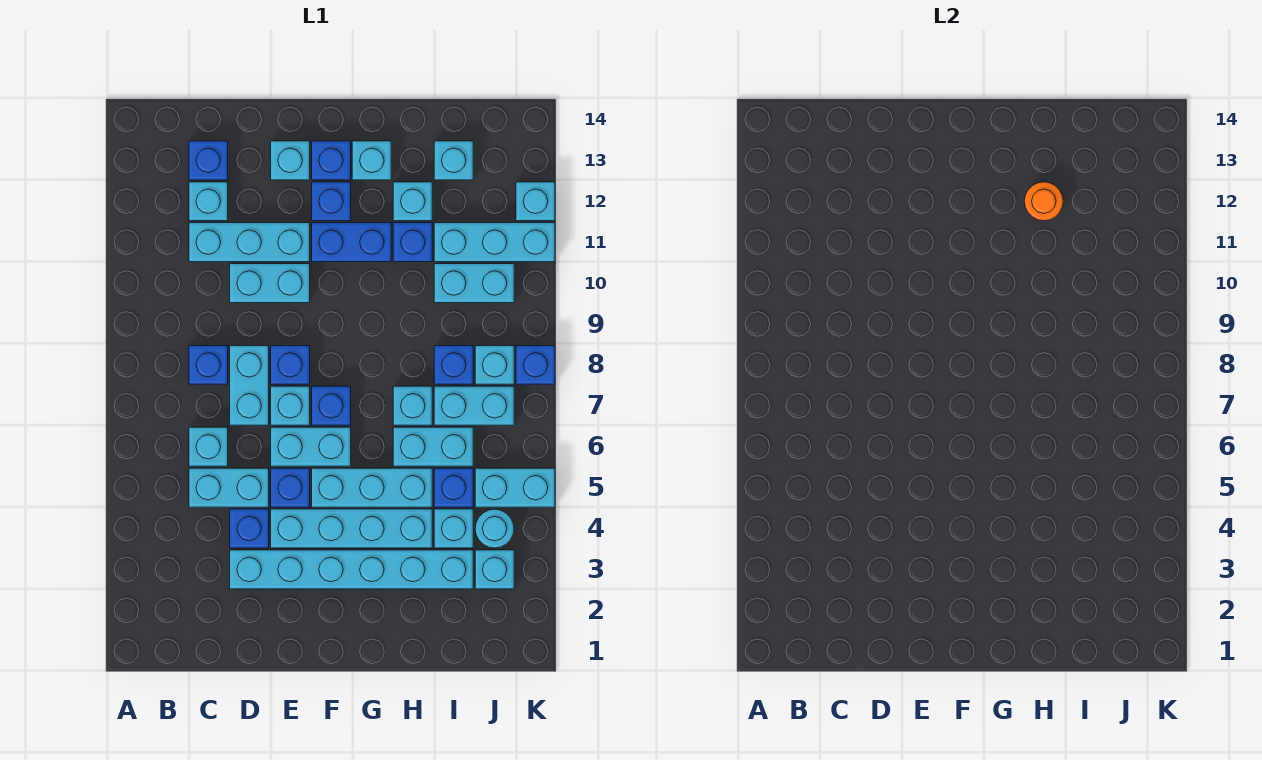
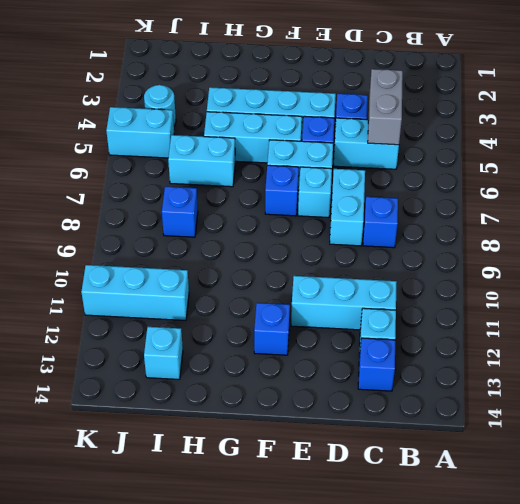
grey 1x2 brick [368,69,403,145] -> none
none -> cyan 1x1 brick [189,427,228,466]
none -> cyan 1x6 brick [230,550,473,589]
none -> cyan 1x2 brick [230,264,310,303]
none -> blue 1x1 brick [271,346,310,384]

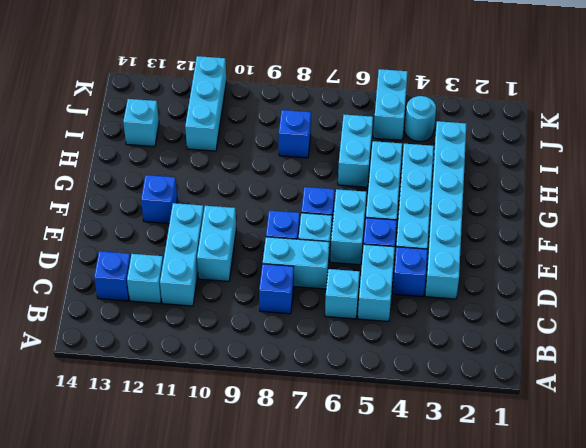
none -> cyan 1x1 brick [271,141,310,180]
none -> blue 1x2 brick [312,223,391,262]
none -> blue 1x1 brick [312,141,351,180]
none -> cyan 1x1 brick [352,141,391,180]

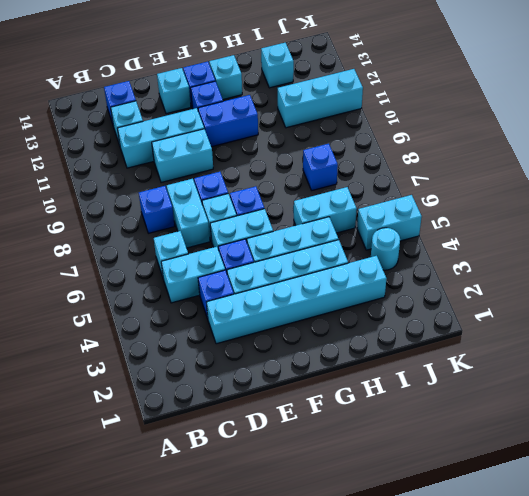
none -> cyan 1x1 brick [393,386,432,425]
none -> blue 1x1 brick [393,223,432,262]
none -> cyan 1x1 brick [393,182,432,221]
none -> cyan 1x1 brick [434,509,473,548]

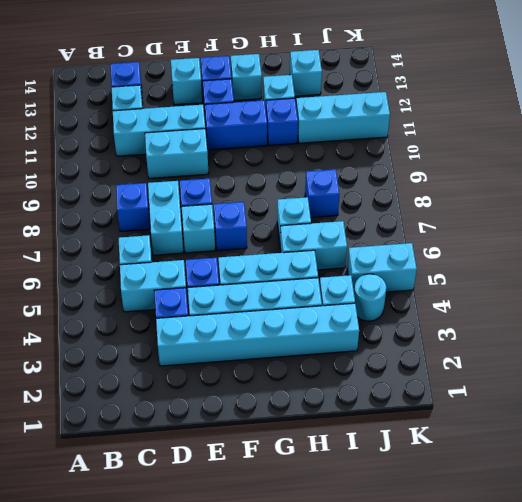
none -> cyan 1x2 brick [271,427,351,466]
none -> blue 1x1 brick [434,468,473,507]
none -> cyan 1x2 brick [434,386,514,425]
none -> cyan 1x2 brick [434,264,514,303]

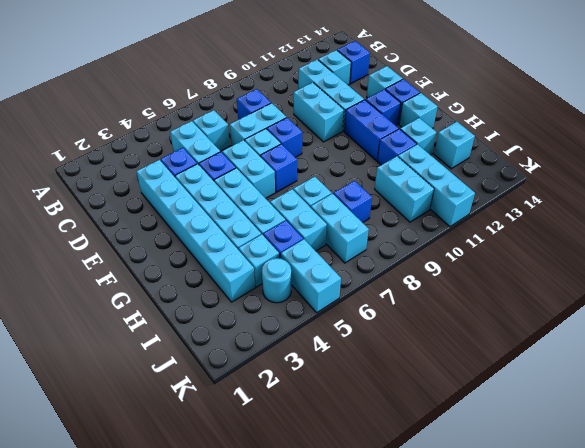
none -> cyan 1x1 brick [475,550,514,589]
none -> cyan 1x1 brick [475,346,514,384]
none -> blue 1x1 brick [516,346,555,384]
none -> cyan 1x1 brick [516,182,555,221]

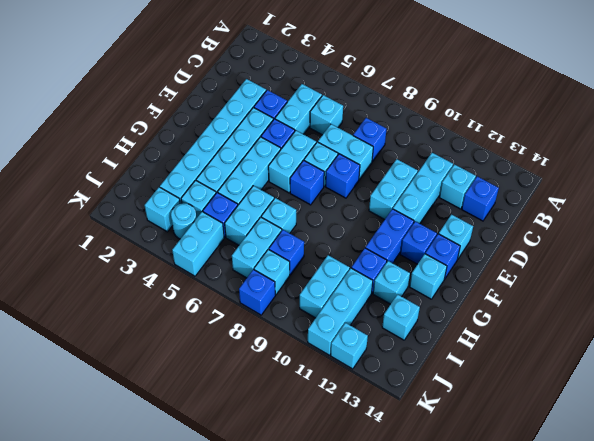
none -> orange 1x1 round brick [1024,182,1063,221]

